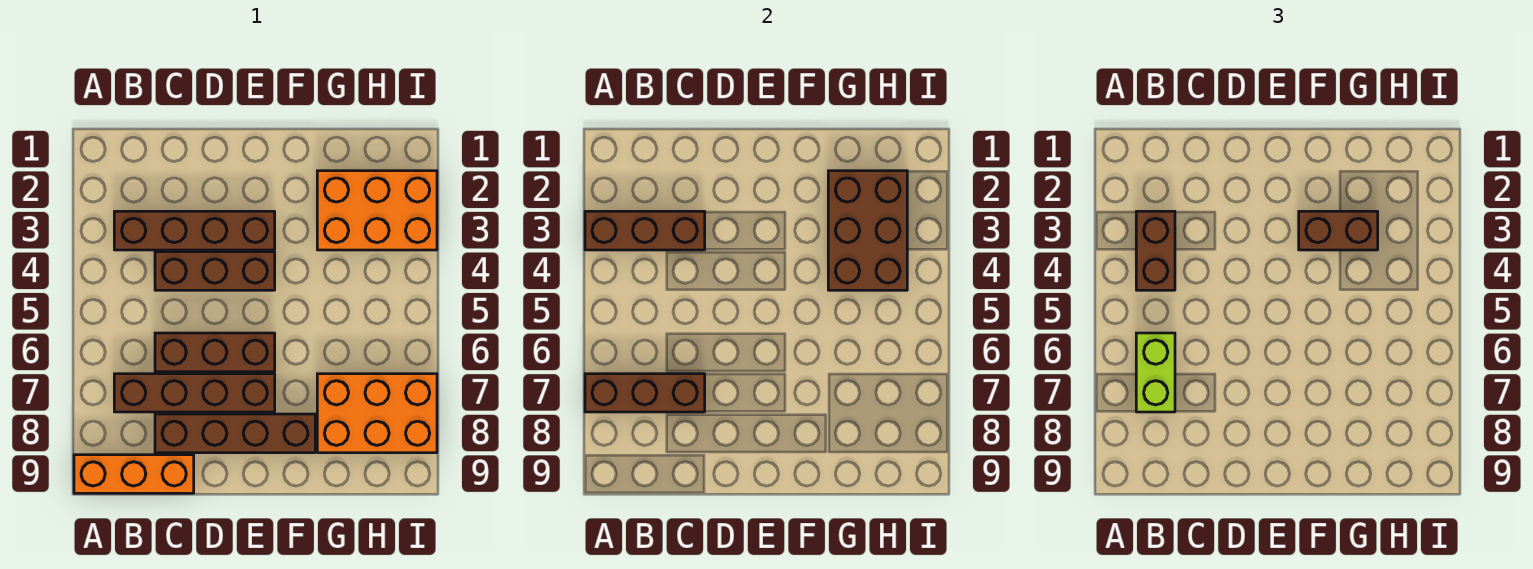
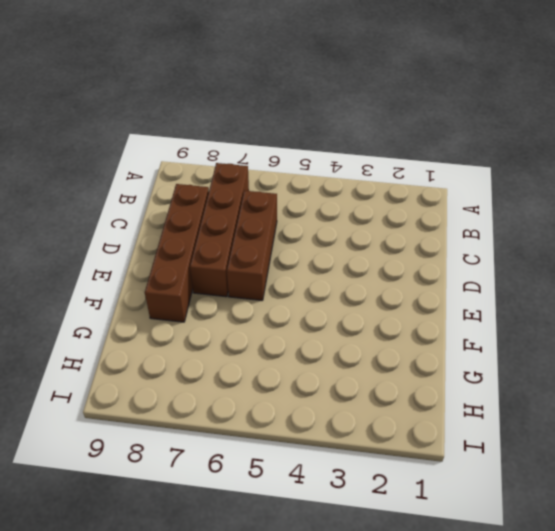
none -> orange 1x3 brick [74,455,194,493]
none -> brown 1x4 brick [114,211,275,250]
none -> brown 1x3 brick [155,252,275,290]

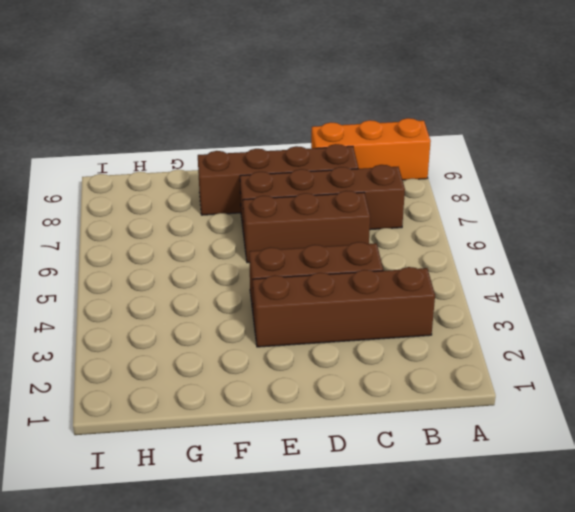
none -> orange 2x3 brick [317,171,437,250]
none -> orange 2x3 brick [317,374,437,453]
none -> brown 1x3 brick [585,211,705,250]

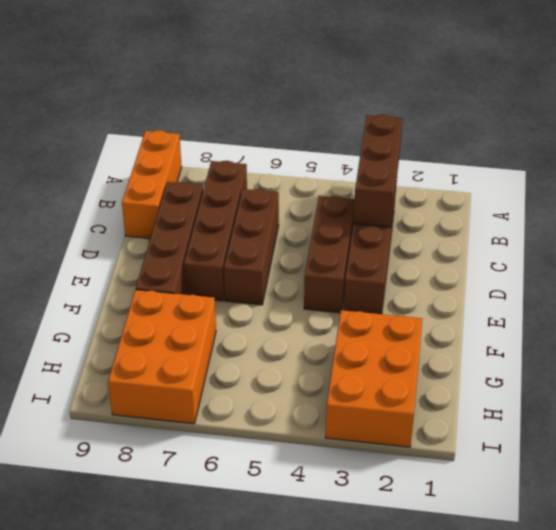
none -> brown 1x3 brick [585,374,705,412]
none -> brown 2x3 brick [828,171,907,290]
none -> brown 1x2 brick [1136,211,1175,290]

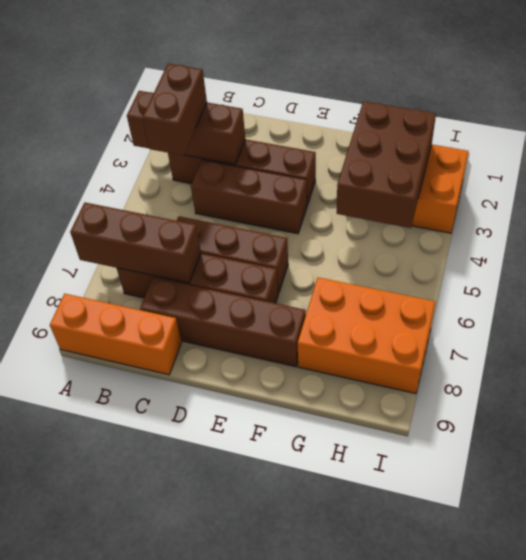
none -> lime 1x2 brick [1136,333,1175,412]
none -> brown 1x2 brick [1299,211,1378,250]

